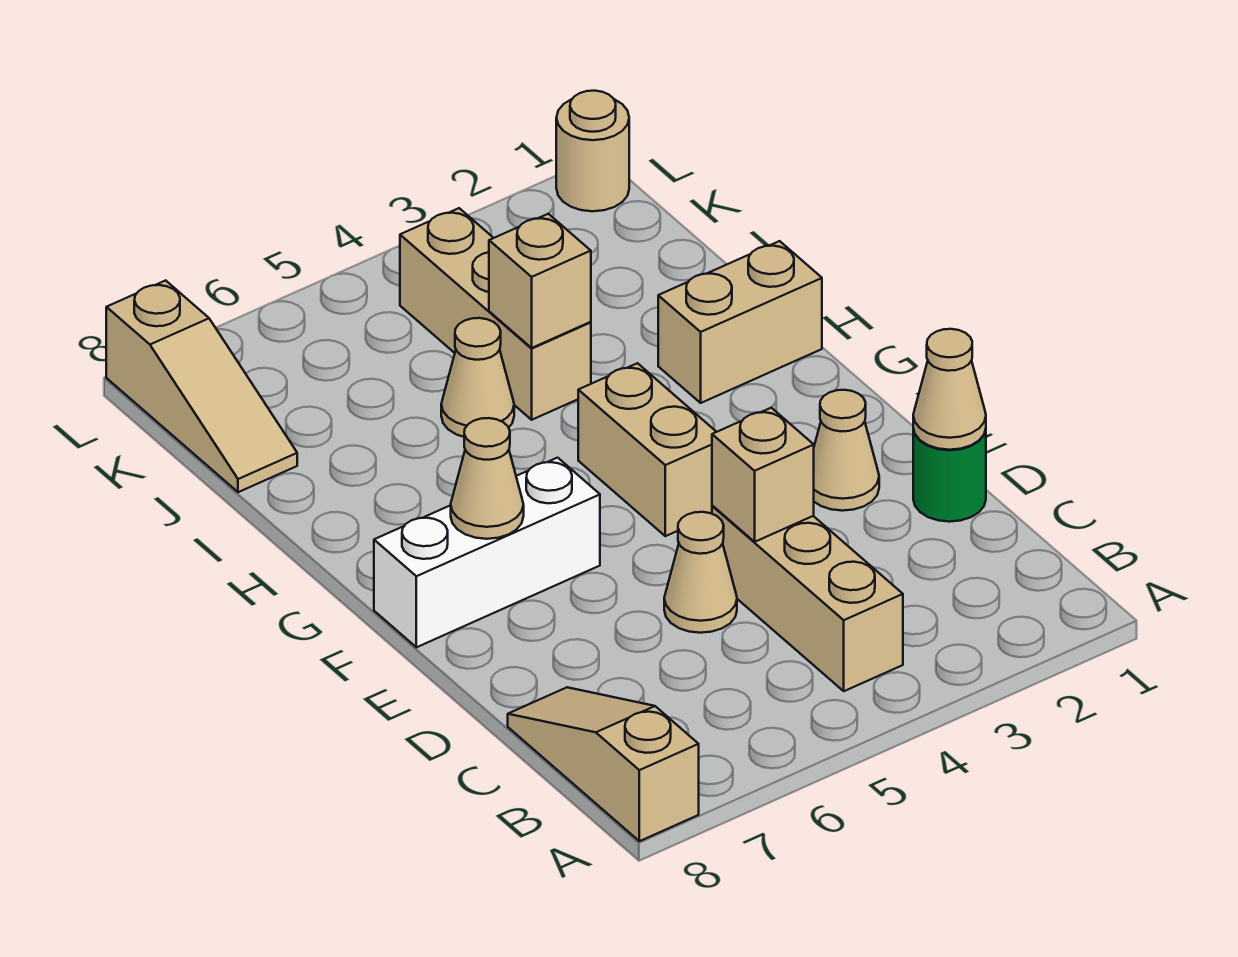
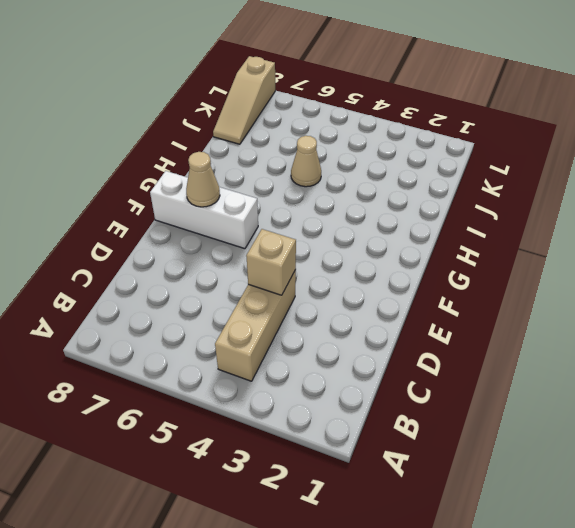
none -> tan 1x3 slope [508,687,699,841]
none -> green 1x1 round brick [913,428,986,522]
none -> tan 1x1 cone [664,512,737,633]

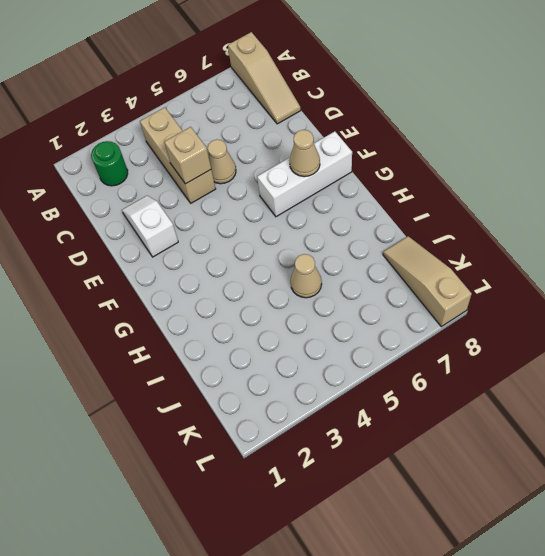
green 1x1 round brick [91,141,128,186] -> green 1x1 round brick moved to [913,428,986,522]
white 1x2 slope [122,196,178,257] -> tan 1x1 cone [814,390,879,511]
none -> tan 1x2 brick [578,363,716,536]
none -> tan 1x2 brick [658,241,822,403]
none -> tan 1x3 brick [400,208,591,420]

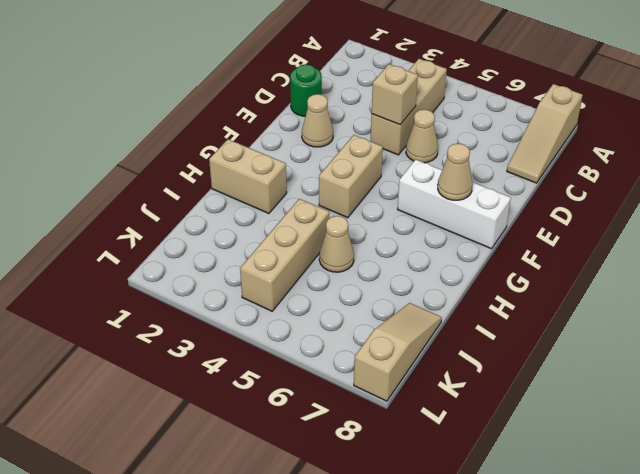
none -> tan 1x1 round brick [556,91,629,211]
none -> tan 1x1 cone [913,329,986,450]
none -> tan 1x1 brick [489,214,591,348]

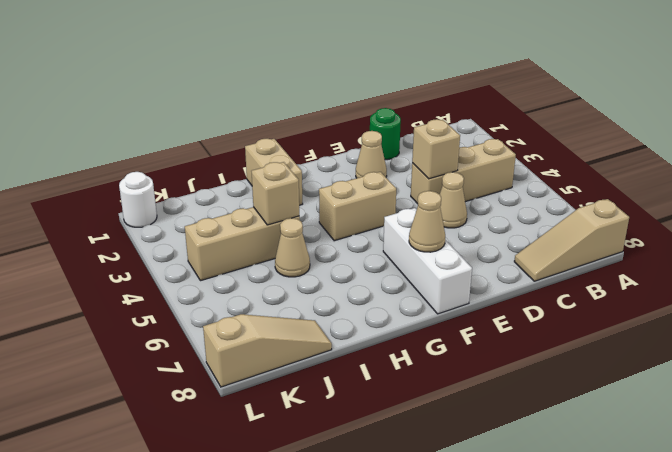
white 1x1 round brick [119,172,157,227] -> tan 1x1 round brick [556,91,629,211]
none -> tan 1x1 cone [913,329,986,450]

